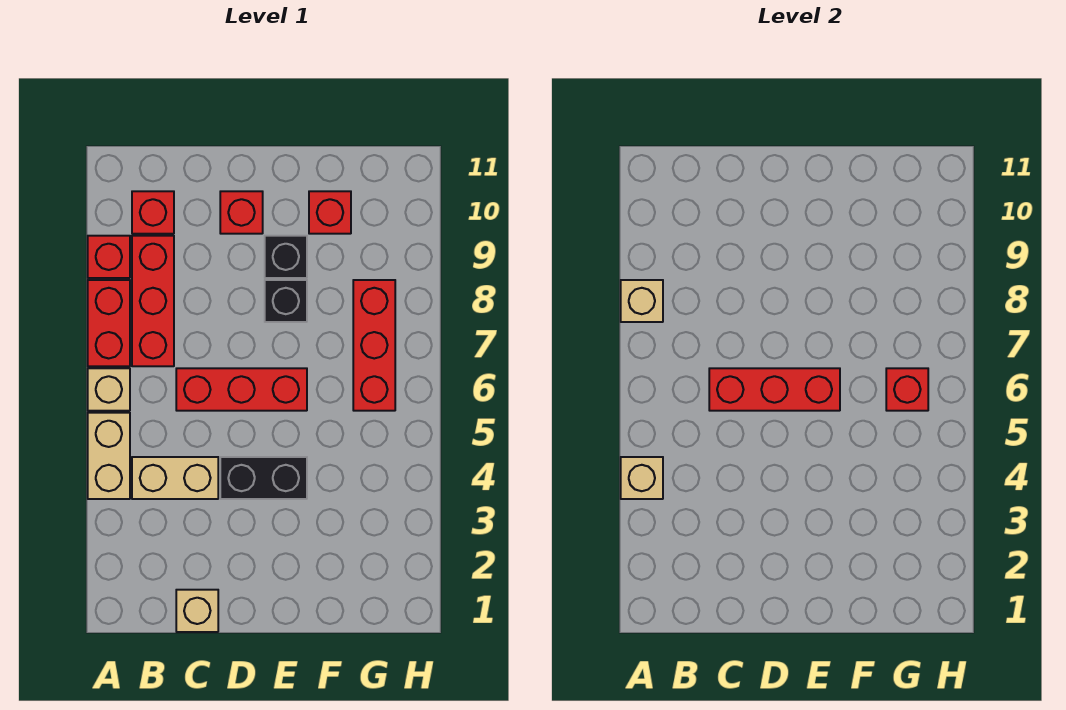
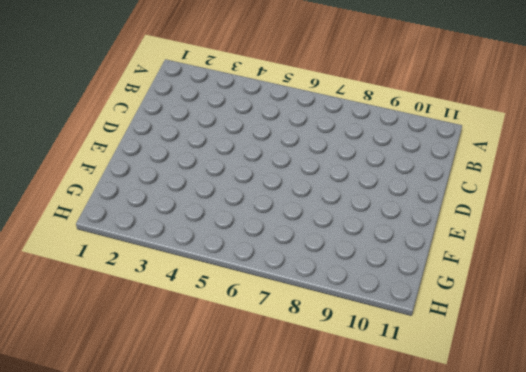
none -> tan 1x2 brick [88,413,130,499]
none -> tan 1x1 brick [88,368,130,411]
none -> red 1x2 brick [88,280,130,366]

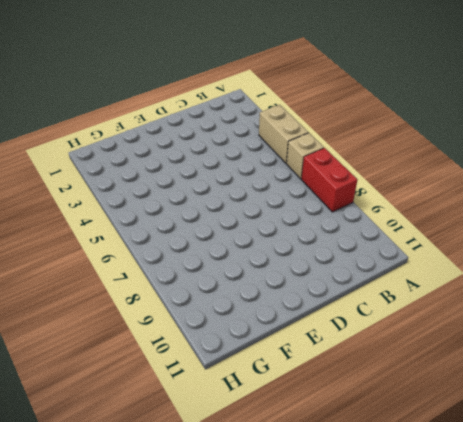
none -> red 1x1 brick [88,236,130,278]
none -> tan 1x2 brick [132,457,218,499]
none -> red 1x3 brick [132,236,174,366]

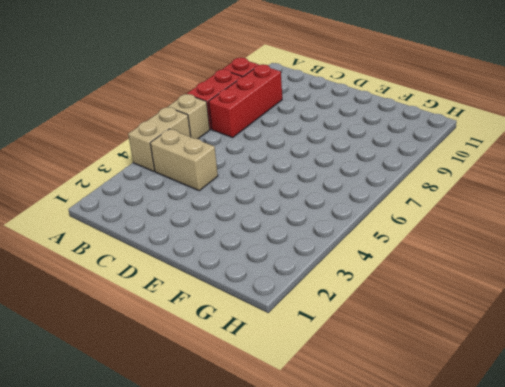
none -> red 1x1 brick [132,191,174,234]
none -> tan 1x1 brick [176,590,218,632]
none -> red 1x3 brick [176,368,307,411]

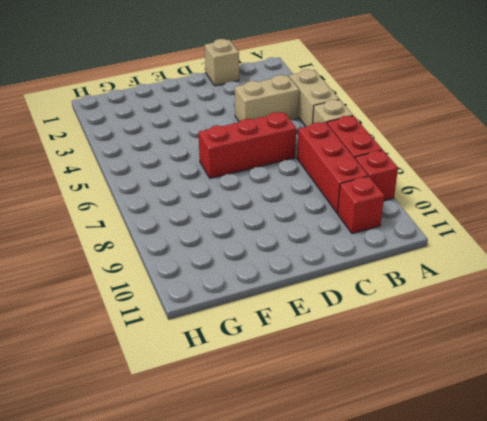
none -> black 1x2 brick [220,457,307,499]
none -> red 1x1 brick [220,191,263,234]
none -> black 1x1 brick [265,280,307,322]

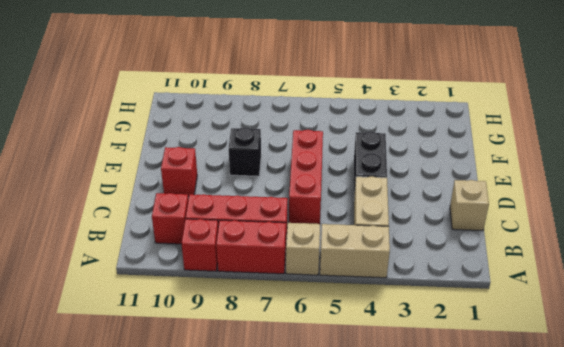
none -> black 1x1 brick [265,236,307,278]
none -> red 1x1 brick [309,191,351,234]
none -> red 1x3 brick [353,280,395,411]

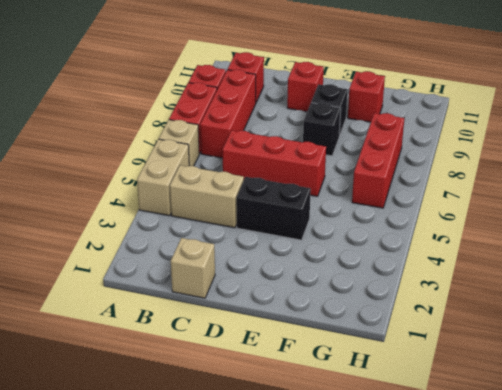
none -> tan 1x1 brick [621,457,663,499]
none -> tan 1x1 brick [621,280,663,322]
none -> red 1x3 brick [709,368,840,411]

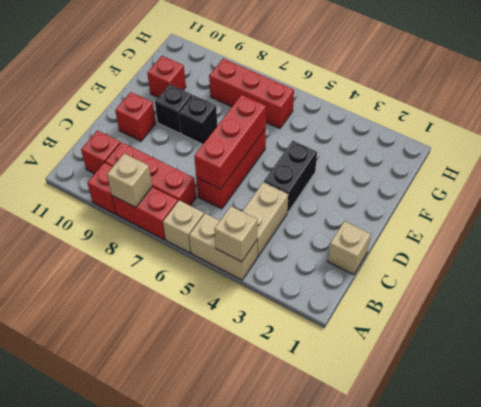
none -> red 1x1 brick [886,368,928,411]

